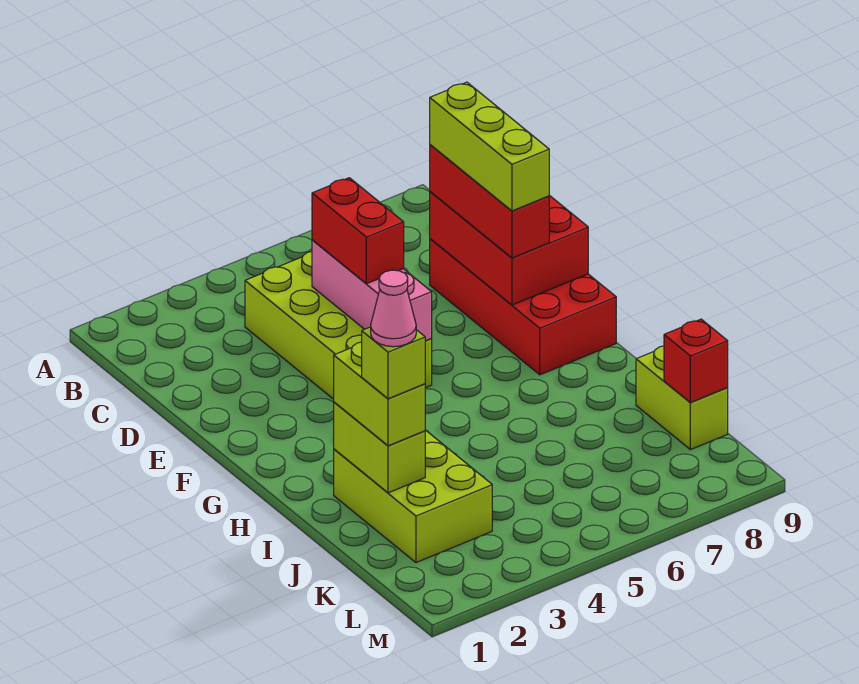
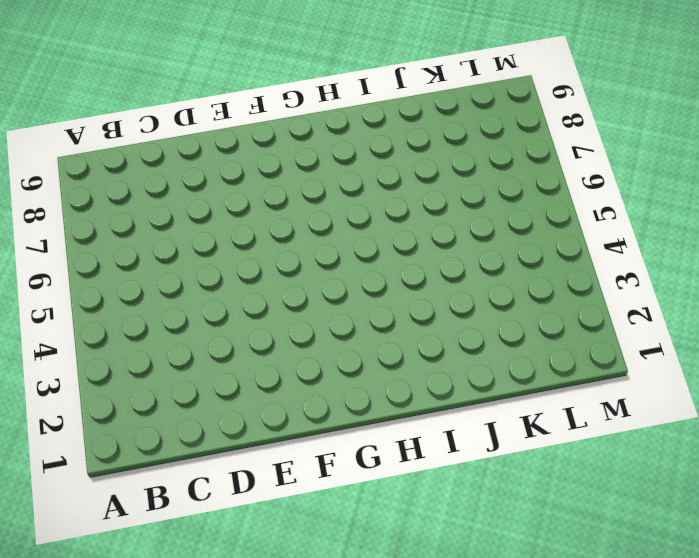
none -> lime 2x4 brick [245,251,432,399]
none -> red 2x4 brick [430,239,616,375]
none -> lime 2x3 brick [334,430,492,563]

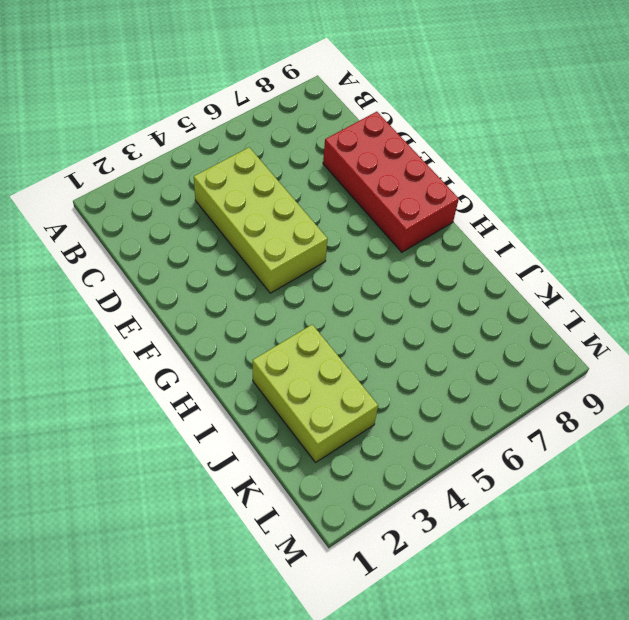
none -> lime 1x2 brick [636,346,728,450]
none -> pink 1x3 brick [312,240,432,341]
none -> red 2x3 brick [430,192,588,305]

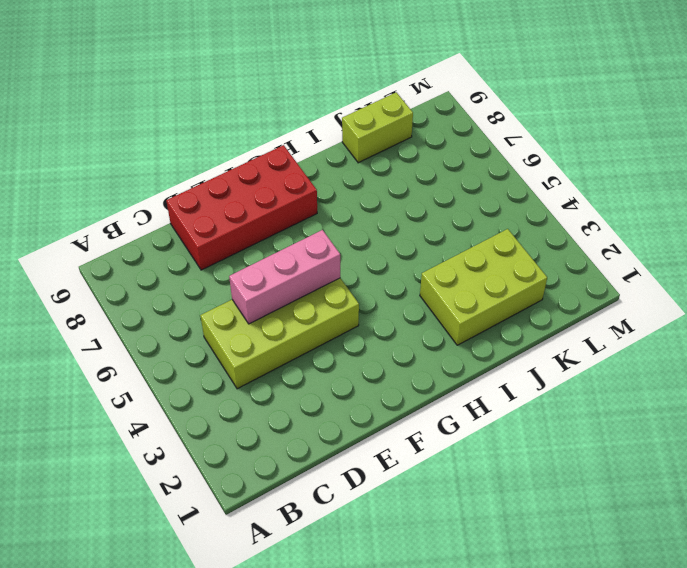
none -> red 2x3 brick [430,192,588,305]
none -> lime 1x2 brick [334,402,425,493]
none -> red 1x1 brick [664,319,728,403]

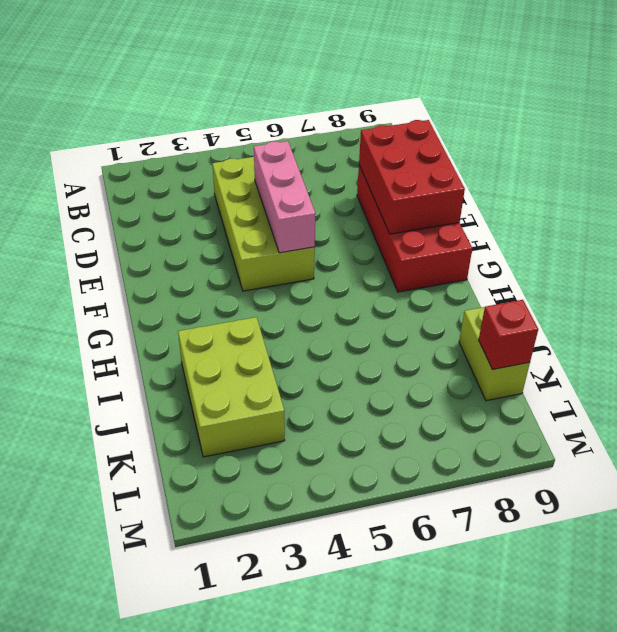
none -> lime 1x2 brick [334,402,425,493]
none -> red 1x2 brick [312,178,404,284]
none -> red 1x3 brick [430,145,549,258]

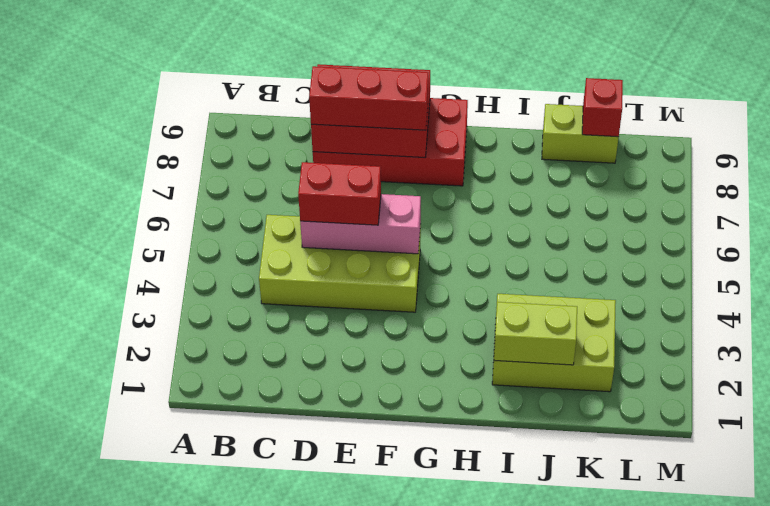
none -> lime 1x2 brick [334,342,425,446]
none -> lime 1x3 brick [430,82,549,211]
none -> lime 1x1 brick [362,327,425,399]

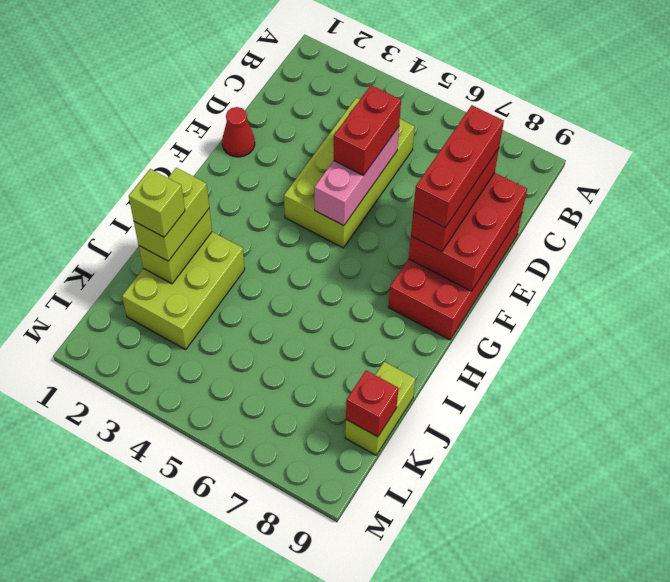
red 1x3 brick [413,105,504,227] -> lime 1x3 brick [430,82,549,211]
red 1x1 cone [222,107,255,157] -> none
none -> pink 1x1 cone [371,270,416,347]

